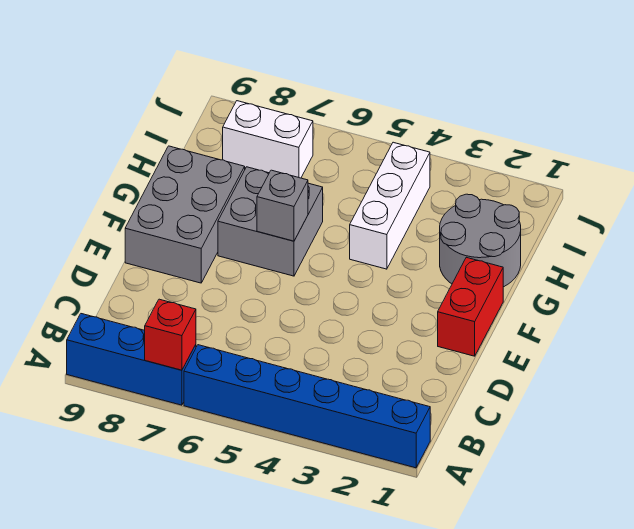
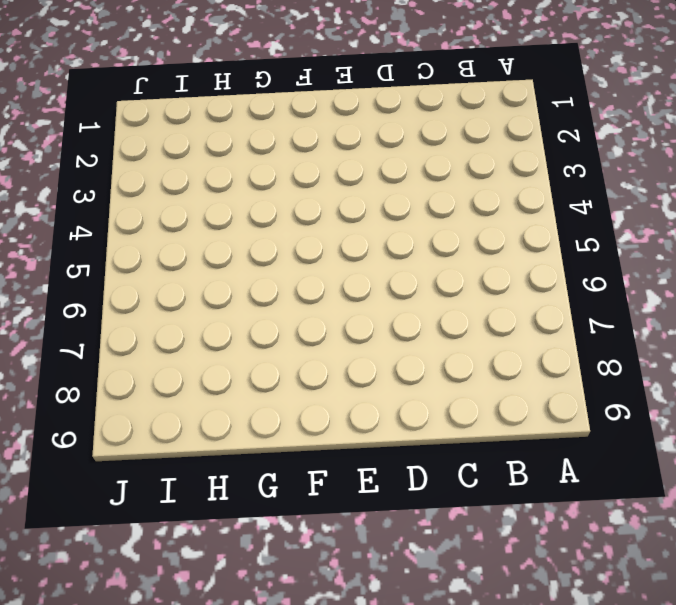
none -> blue 1x6 brick [184,345,430,468]
none -> blue 1x3 brick [67,314,196,405]

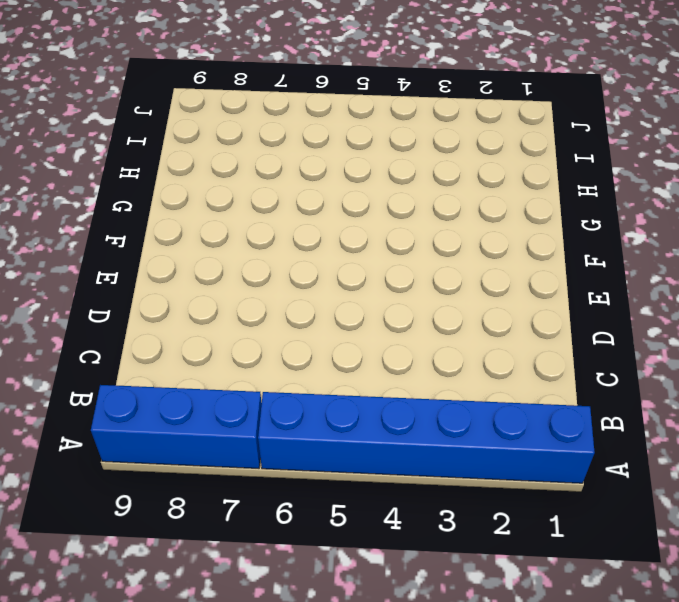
none -> red 1x2 brick [438,257,503,356]
none -> grey 2x3 brick [125,146,245,283]

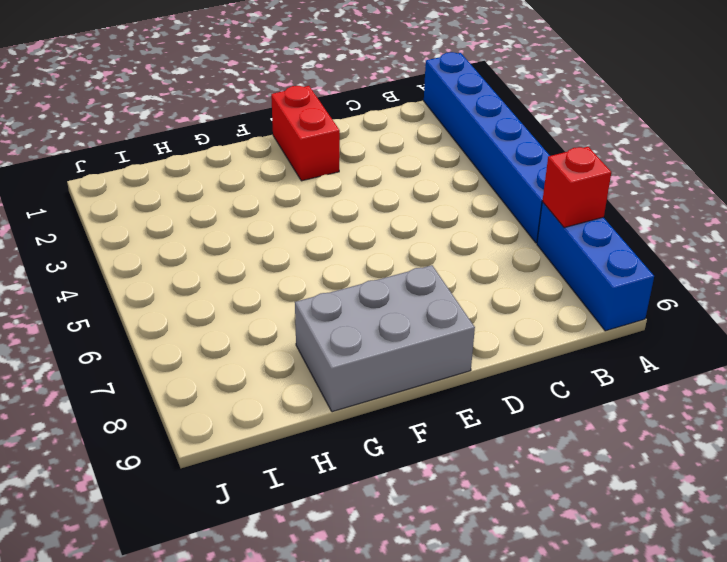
red 1x2 brick [271,86,340,181] -> red 1x2 brick turned to [438,257,503,356]
none -> grey 2x2 brick [218,167,323,276]
none -> grey 2x2 round brick [440,194,521,287]

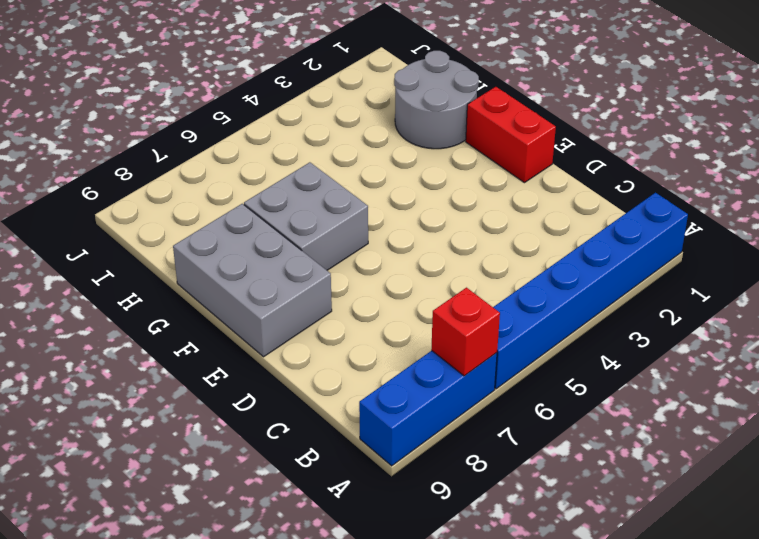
none -> white 1x3 brick [350,142,430,269]
none -> white 1x2 brick [223,101,313,178]

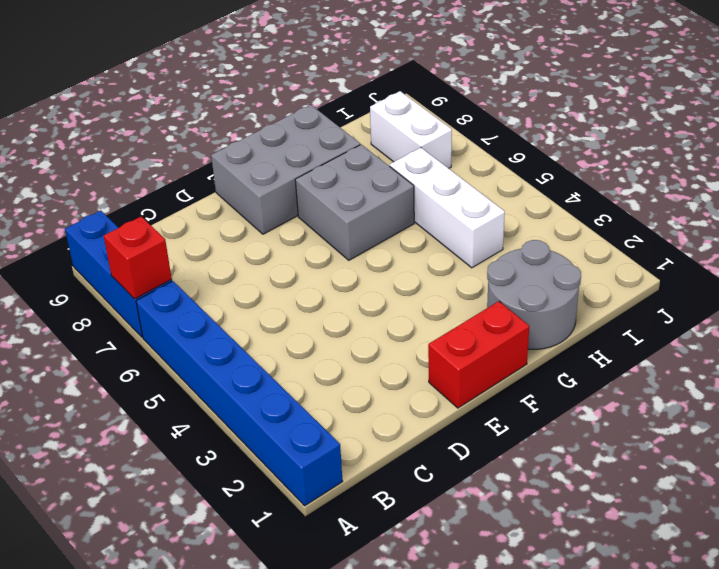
white 1x3 brick [390,148,505,268] -> white 1x3 brick turned to [350,142,430,269]
none -> grey 1x1 brick [257,170,308,241]

